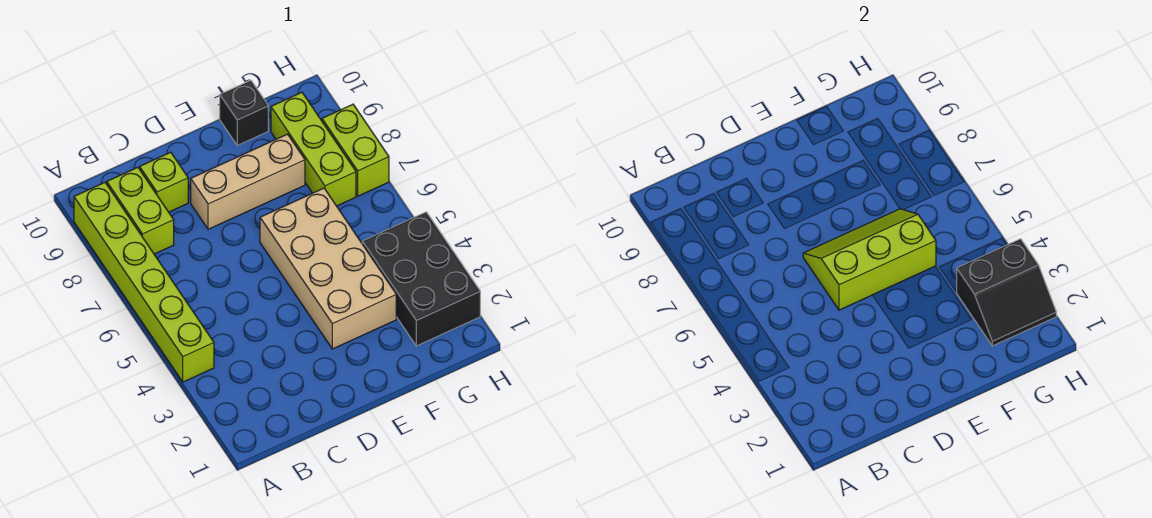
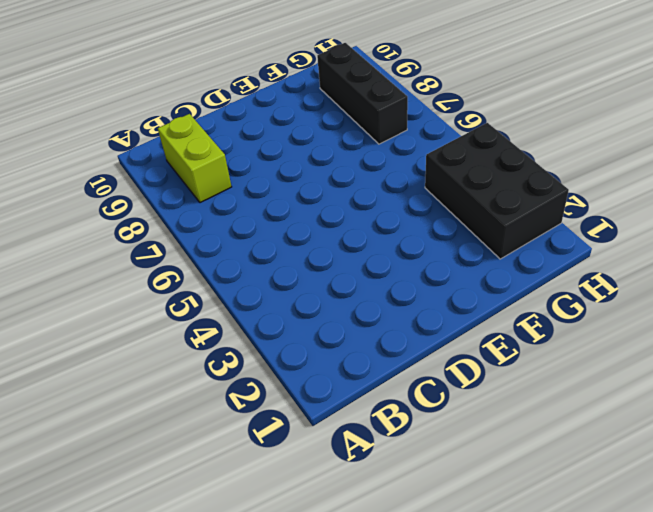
black 1x3 brick [317,43,408,144] -> lime 1x3 brick [271,92,356,206]
none -> lime 1x6 brick [74,182,214,382]
none -> lime 1x1 brick [140,152,188,212]

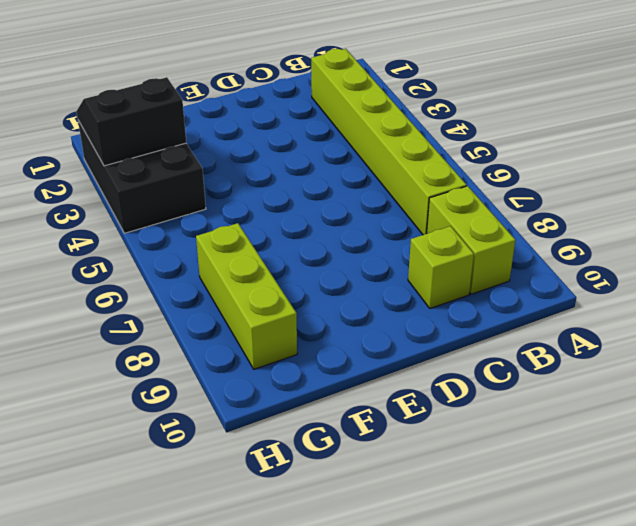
lime 1x6 brick [311,49,467,235] -> lime 1x6 brick moved to [74,182,214,382]
none -> tan 1x3 brick [191,134,305,229]
none -> tan 2x4 brick [260,188,396,349]

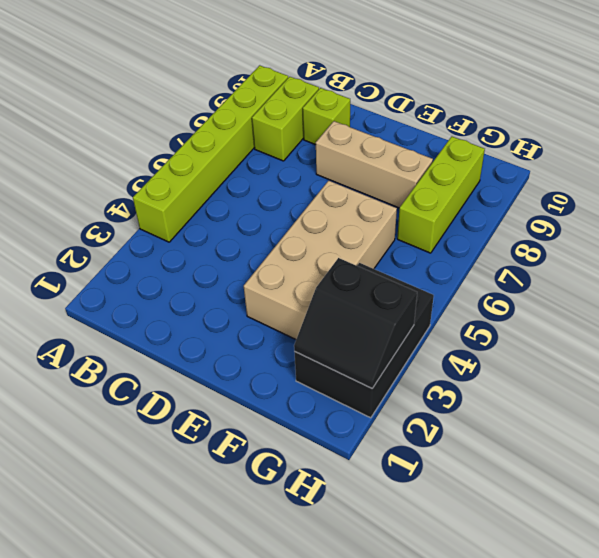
none -> black 1x1 brick [220,80,268,145]
none -> lime 1x2 brick [322,104,389,196]

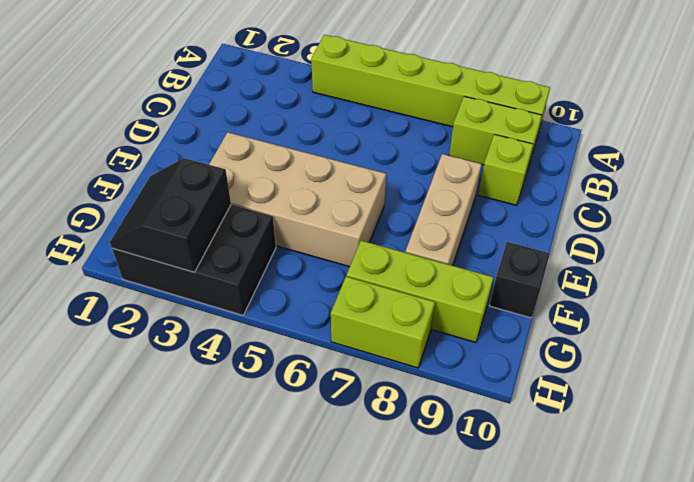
none -> lime 2x3 slope [803,209,936,310]

